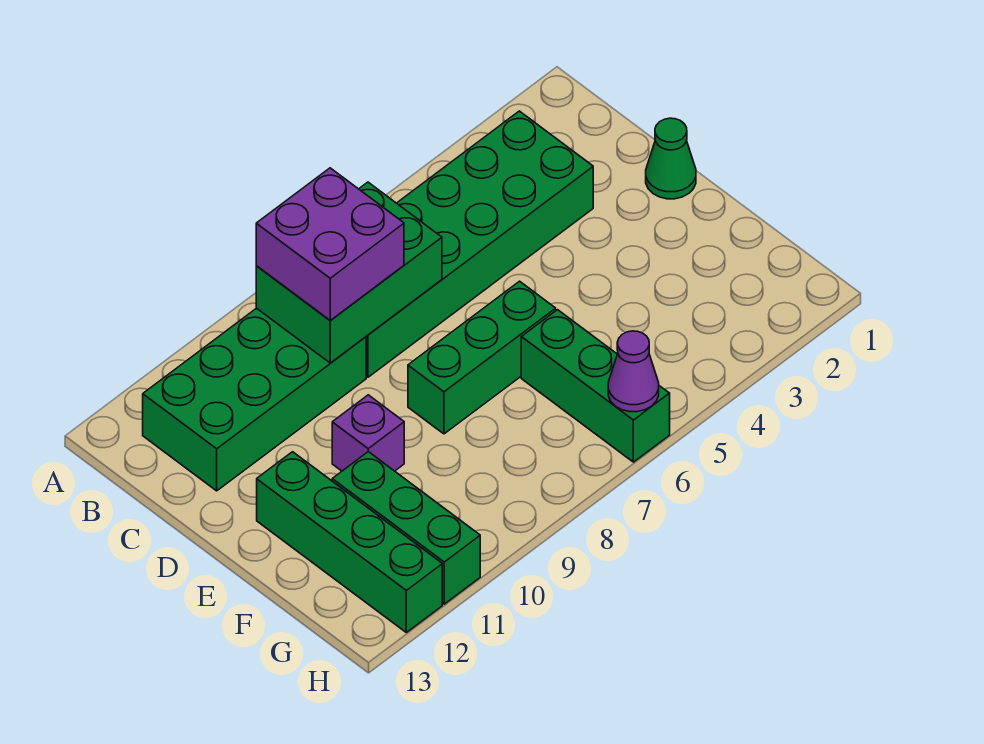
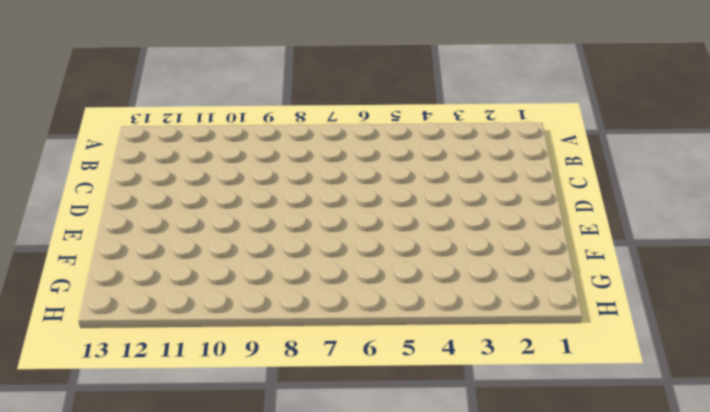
none -> green 2x6 brick [366,111,593,377]
none -> green 2x4 brick [143,308,366,491]

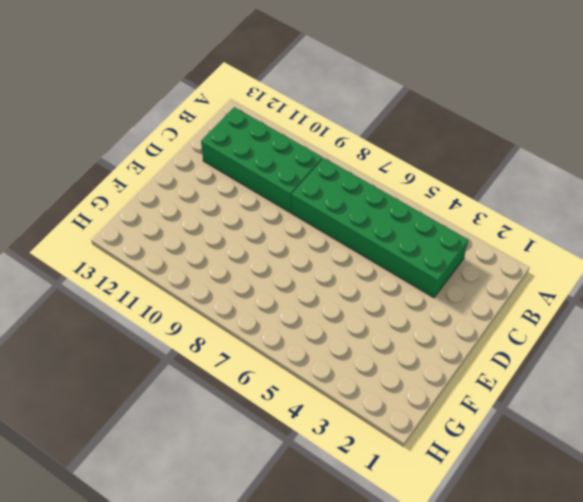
none -> green 1x1 cone [646,118,696,199]
none -> green 1x3 brick [408,281,556,434]

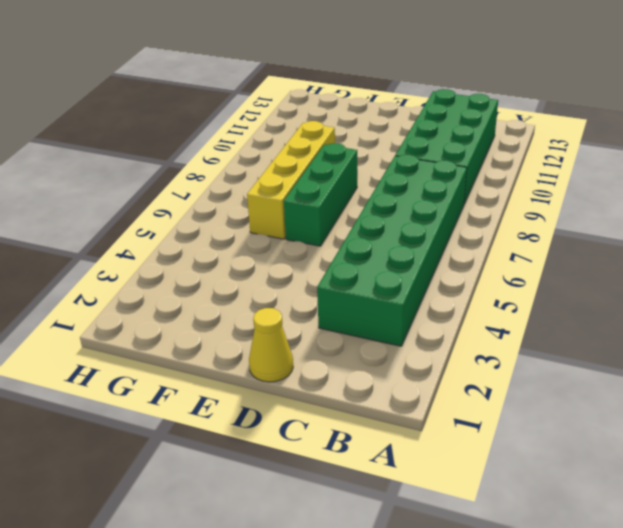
yellow 1x1 cone [249,308,293,382] -> green 1x1 cone [646,118,696,199]
yellow 1x4 brick [247,121,335,239] -> green 1x3 brick [521,310,670,462]
none -> purple 1x1 brick [332,395,404,471]
none -> green 1x4 brick [257,452,442,632]

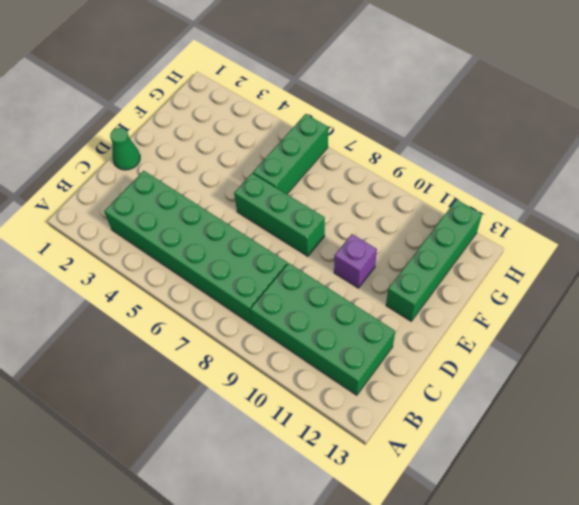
none -> green 1x3 brick [332,452,480,604]
none -> green 2x3 brick [256,182,442,363]

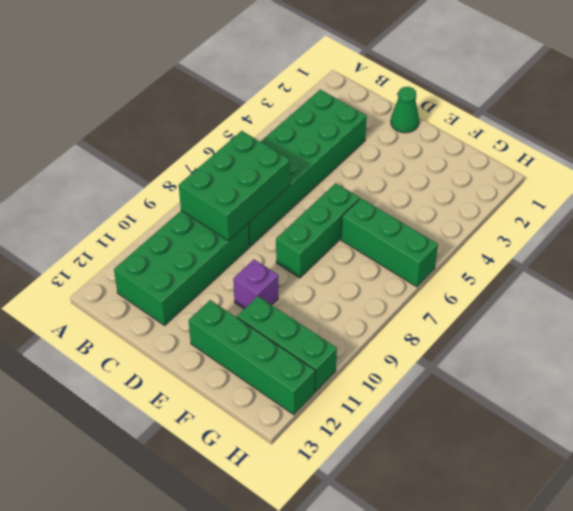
none -> purple 1x1 cone [608,331,659,412]
none -> purple 2x2 brick [256,168,404,321]

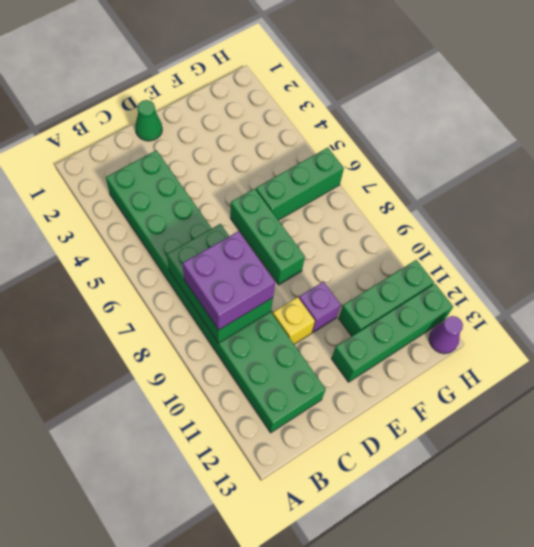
yellow 1x1 brick [273,297,315,344] -> none
purple 1x1 cone [429,316,463,354] -> purple 1x1 cone moved to [608,331,659,412]

